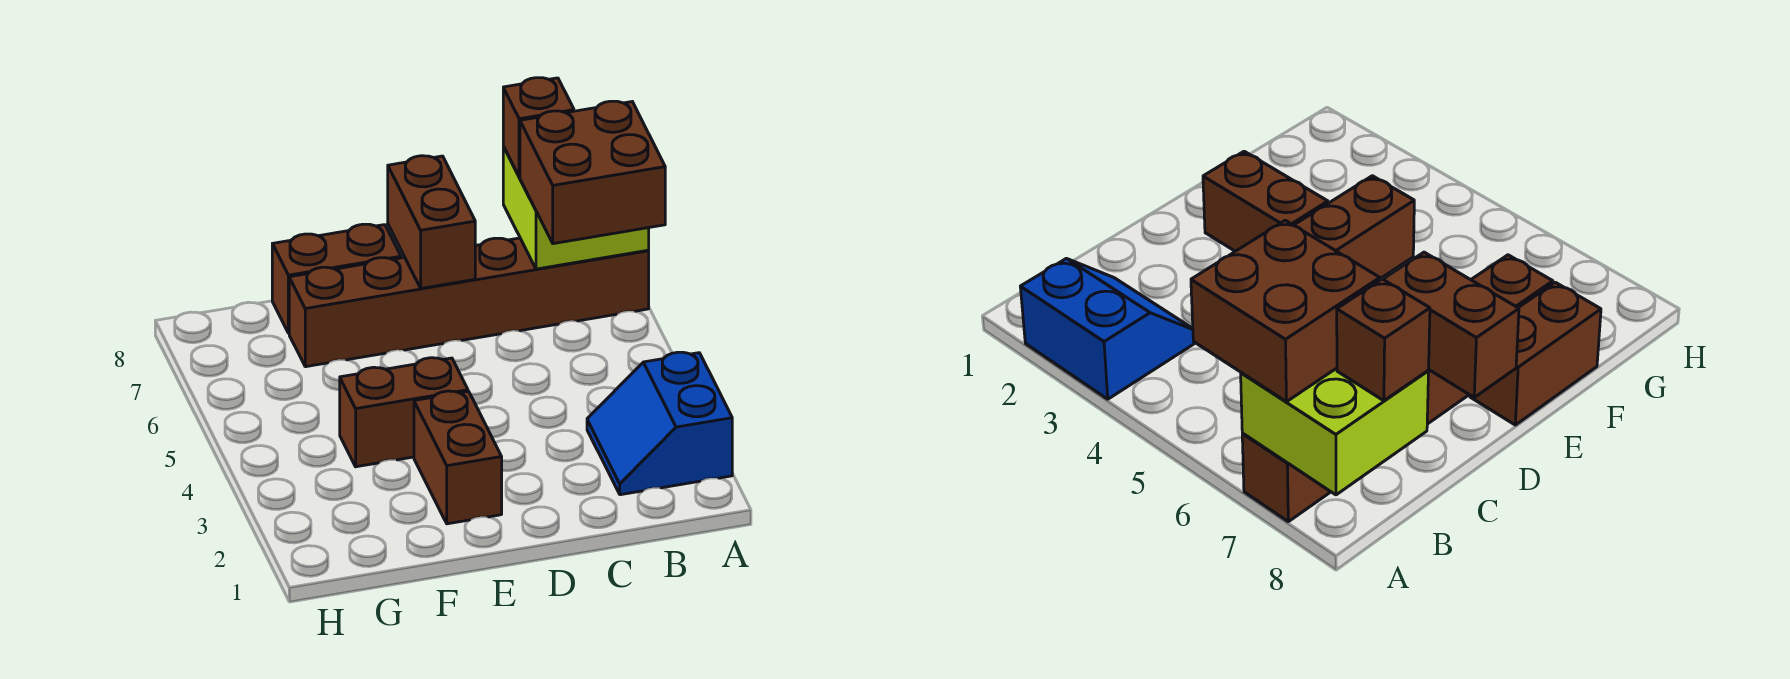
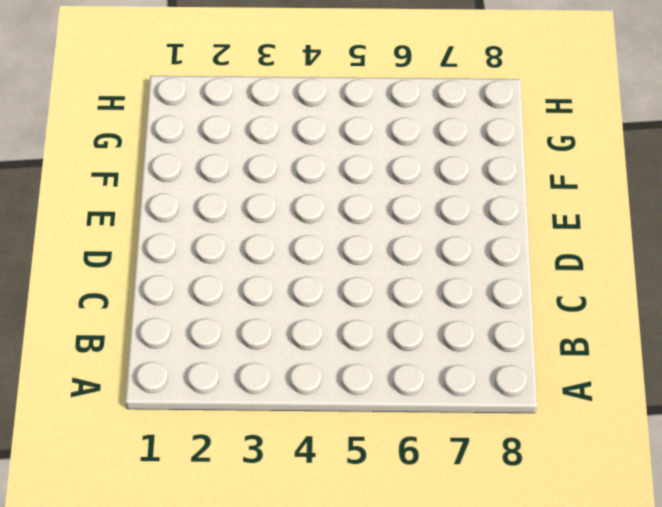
none -> blue 2x2 slope [587,352,732,495]
none -> brown 1x6 brick [289,238,649,367]

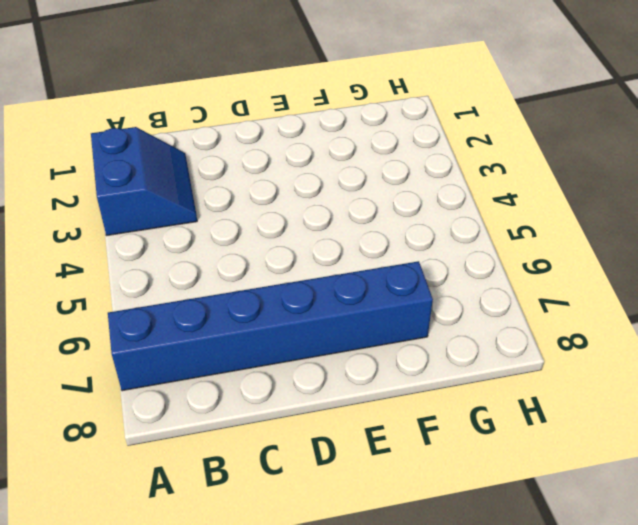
blue 1x6 brick [108,261,433,391] -> brown 1x6 brick [289,238,649,367]
none -> brown 1x2 brick [414,391,502,524]
none -> brown 1x2 brick [340,358,468,467]

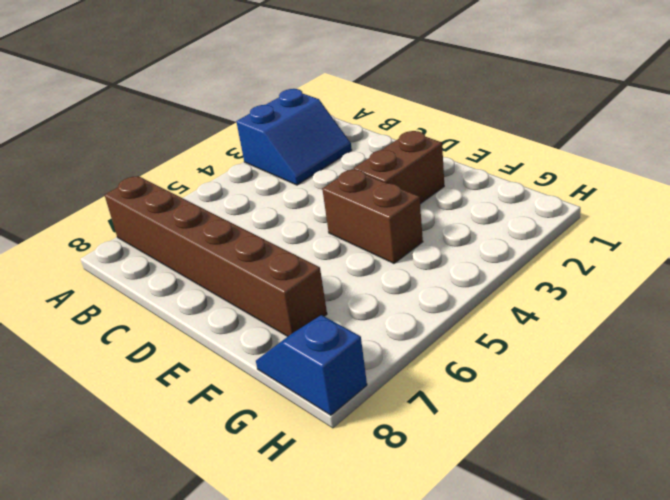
blue 1x2 slope [256,315,367,415] -> none
none -> brown 1x2 brick [272,224,401,333]
none -> lime 2x2 brick [503,147,649,269]

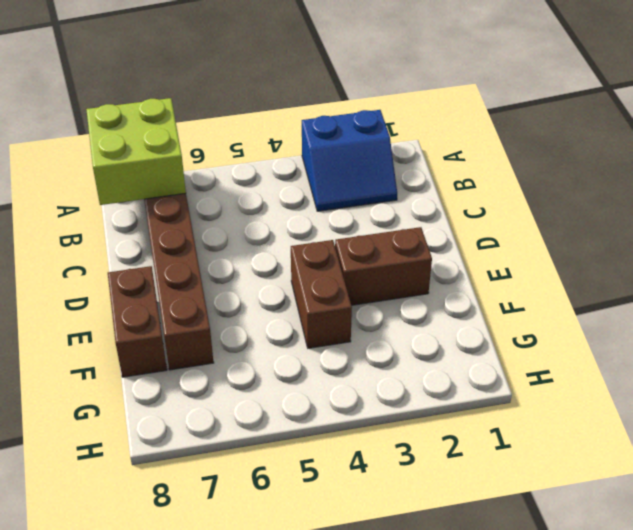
none -> brown 1x2 brick [388,156,475,288]
none -> brown 2x2 brick [520,101,665,244]

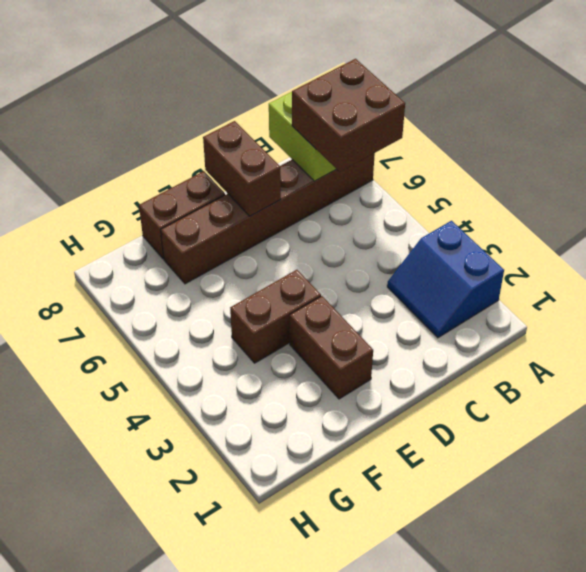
none -> brown 1x1 brick [503,78,574,177]

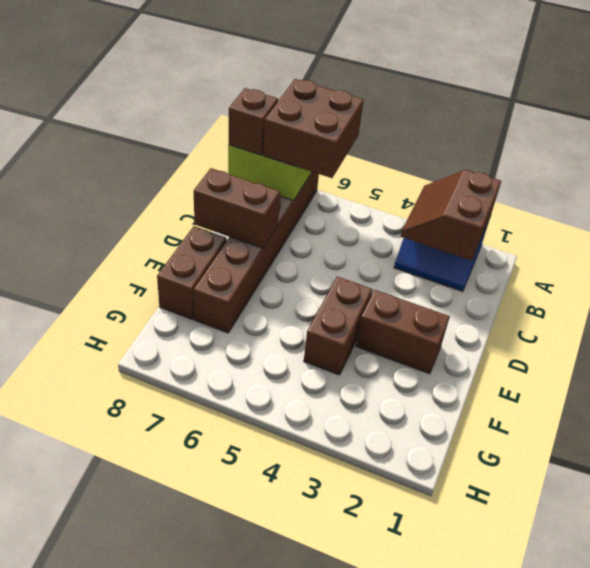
brown 2x2 slope [401,170,501,261] -> none

